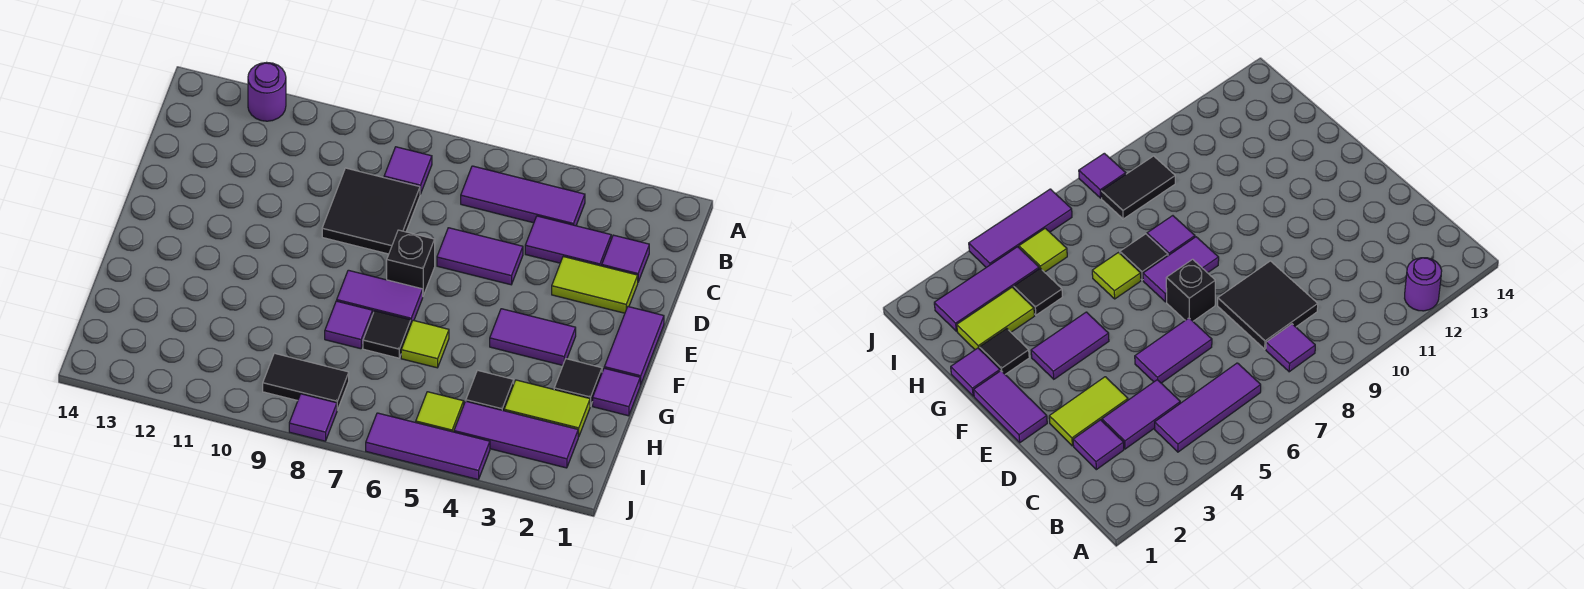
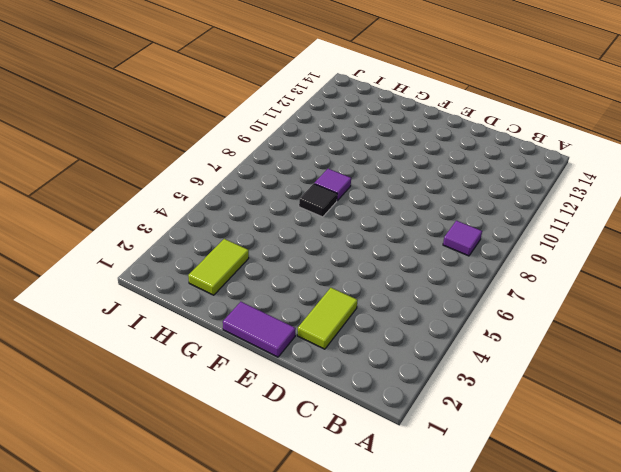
none -> purple 1x1 round brick [248,62,286,121]
none -> purple 1x3 tile [461,166,585,226]
none -> purple 1x1 tile [602,235,649,282]

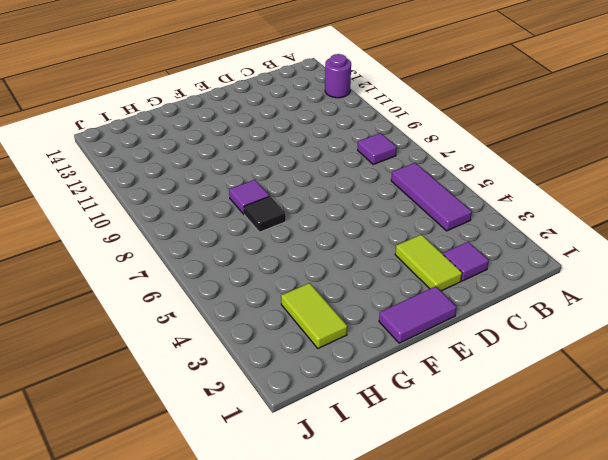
none -> purple 1x2 tile [525,216,611,266]
none -> black 2x2 tile [322,168,420,254]
none -> purple 1x2 tile [437,228,523,285]

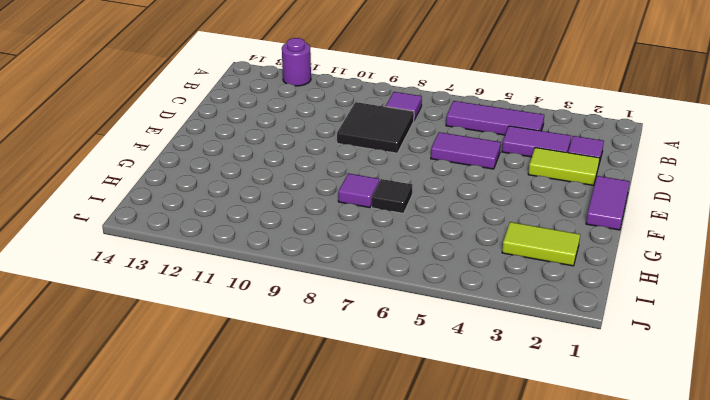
none -> black 1x1 brick [387,230,435,296]
none -> purple 1x2 tile [490,309,576,365]
none -> purple 1x2 tile [337,270,423,323]

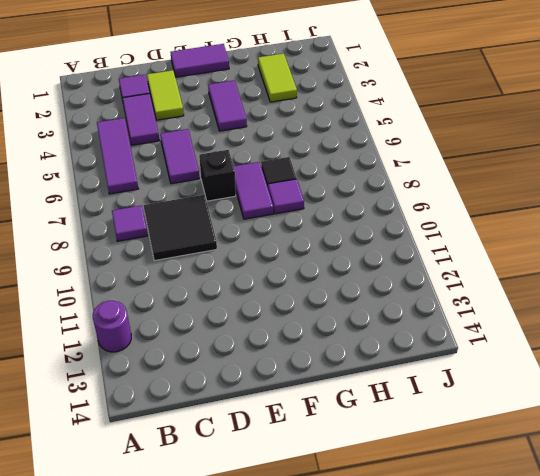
none -> purple 1x1 tile [593,368,640,416]
none -> black 1x1 tile [554,359,602,406]
none -> lime 1x1 tile [401,320,449,368]

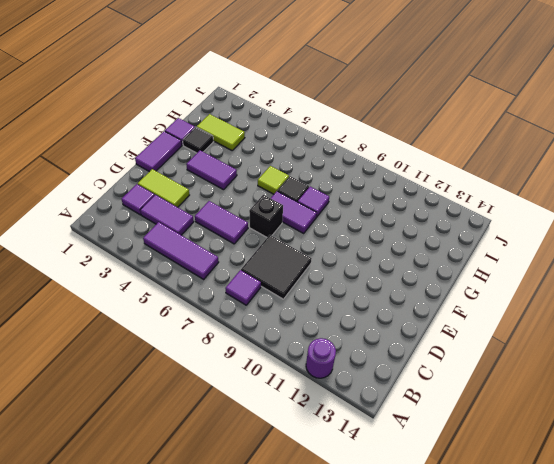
none -> black 1x1 tile [466,370,514,411]
none -> purple 1x3 tile [454,401,578,468]
none -> lime 1x1 tile [416,392,464,432]

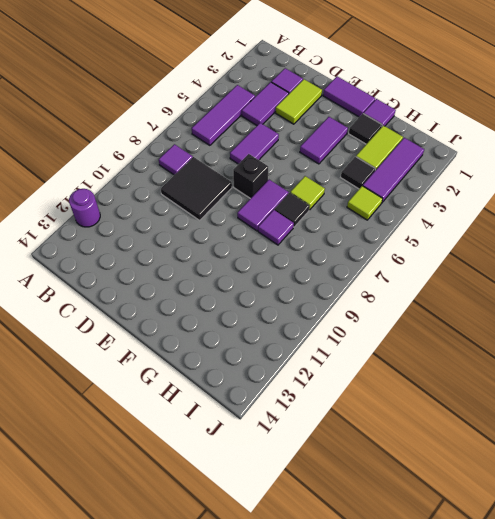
none -> black 1x2 tile [263,353,349,410]
none -> purple 1x3 tile [366,413,490,479]
none -> purple 1x1 tile [289,394,337,441]

